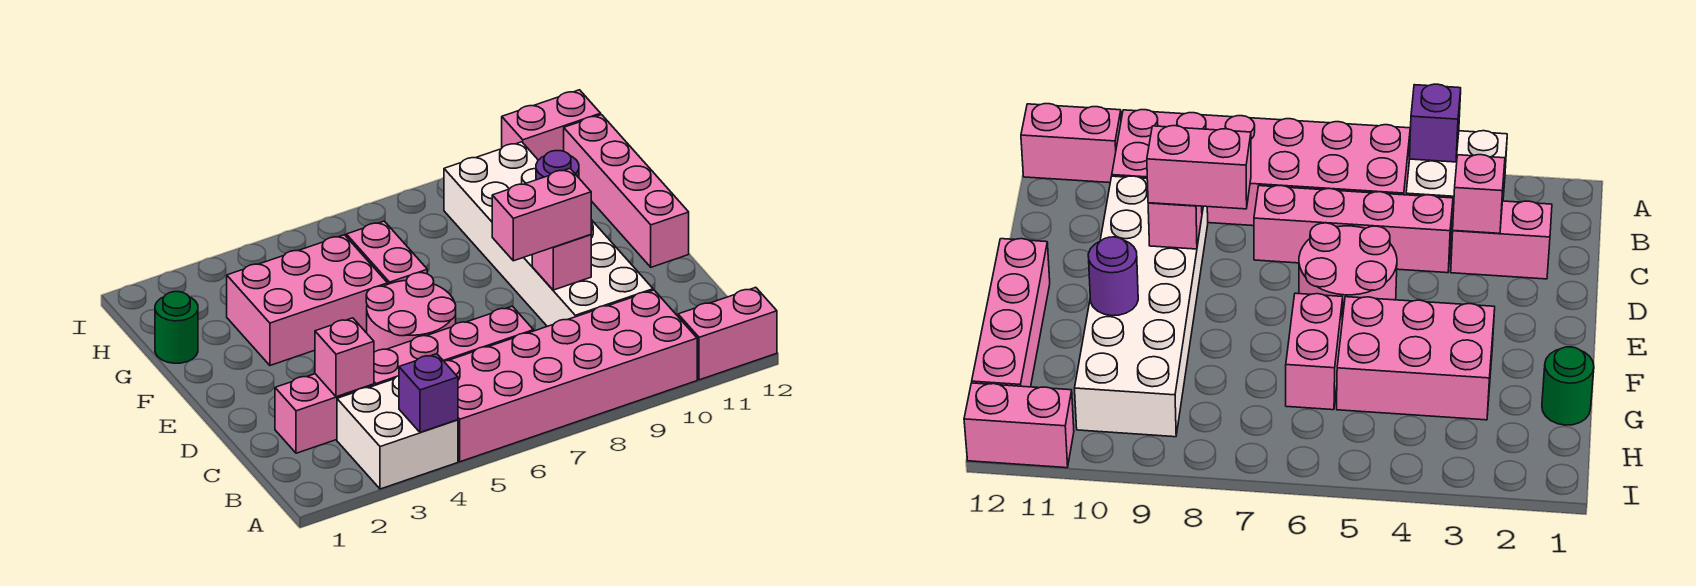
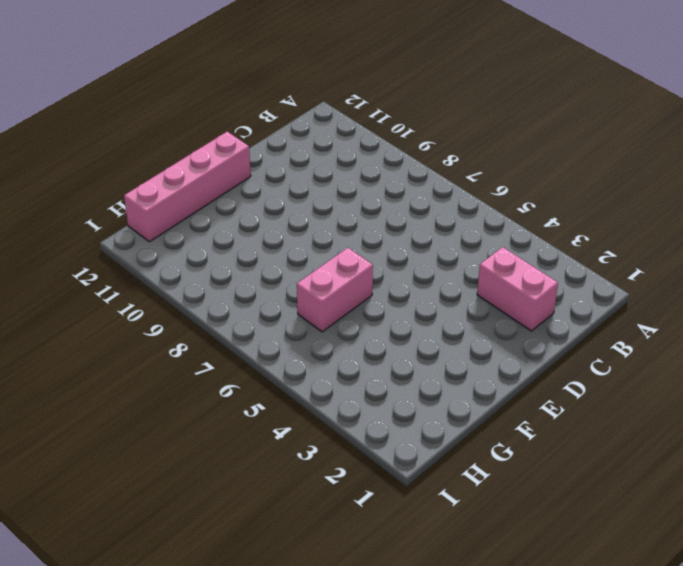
none -> white 2x2 brick [337,376,458,489]
none -> pink 2x6 brick [444,290,697,462]
none -> pink 1x2 brick [678,287,777,380]

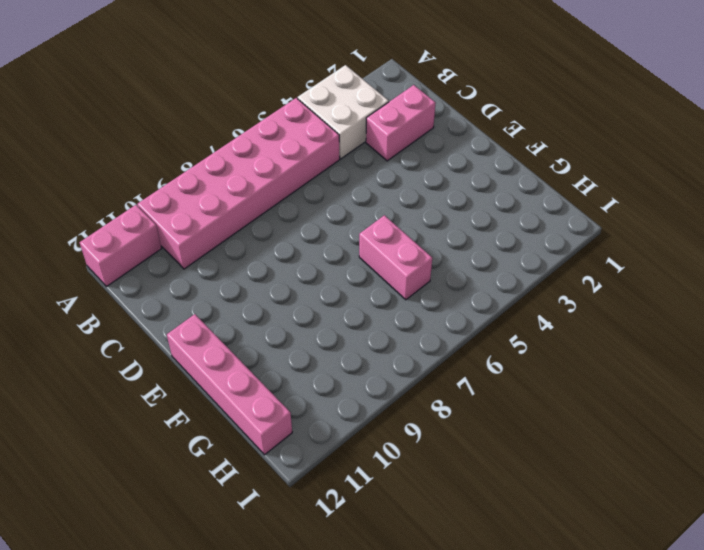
none -> pink 1x4 brick [374,306,533,386]
none -> white 2x6 brick [444,142,653,326]
none -> pink 2x2 round brick [366,273,456,352]

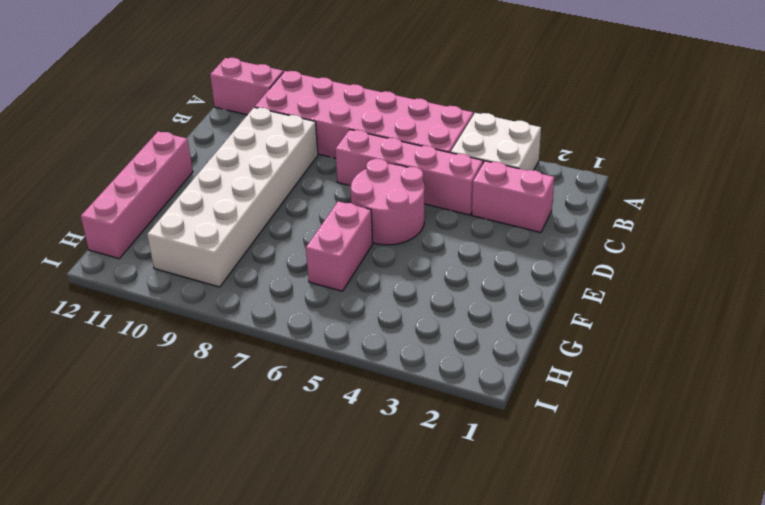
none -> pink 2x3 brick [227,235,388,365]
none -> green 1x1 round brick [155,292,198,363]
none -> pink 1x2 brick [502,90,601,160]

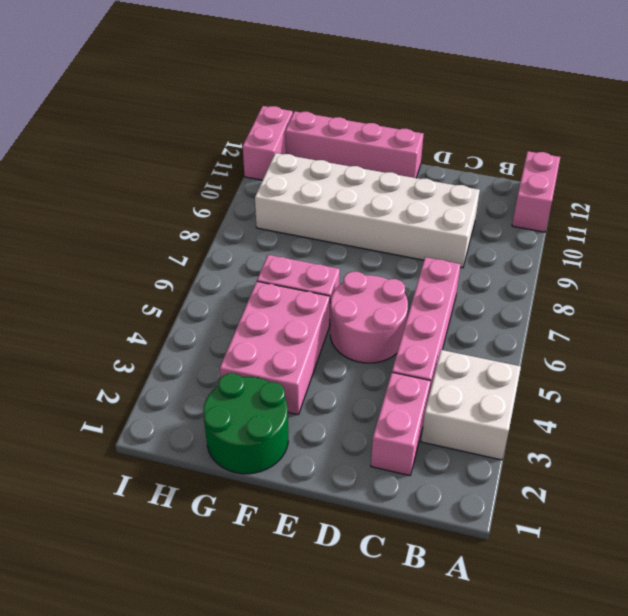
green 2x2 round brick [203,373,288,474] -> green 1x1 round brick [155,292,198,363]
none -> pink 2x6 brick [444,290,697,462]
none -> purple 1x1 brick [399,354,458,432]
none -> pink 1x1 brick [315,318,374,397]

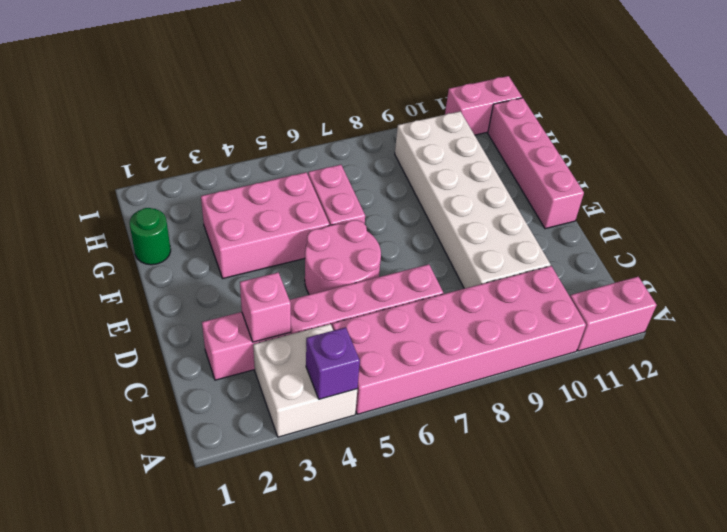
none -> pink 1x1 brick [532,235,591,290]
none -> purple 1x1 round brick [536,151,579,180]
none -> pink 1x2 brick [492,169,591,261]

